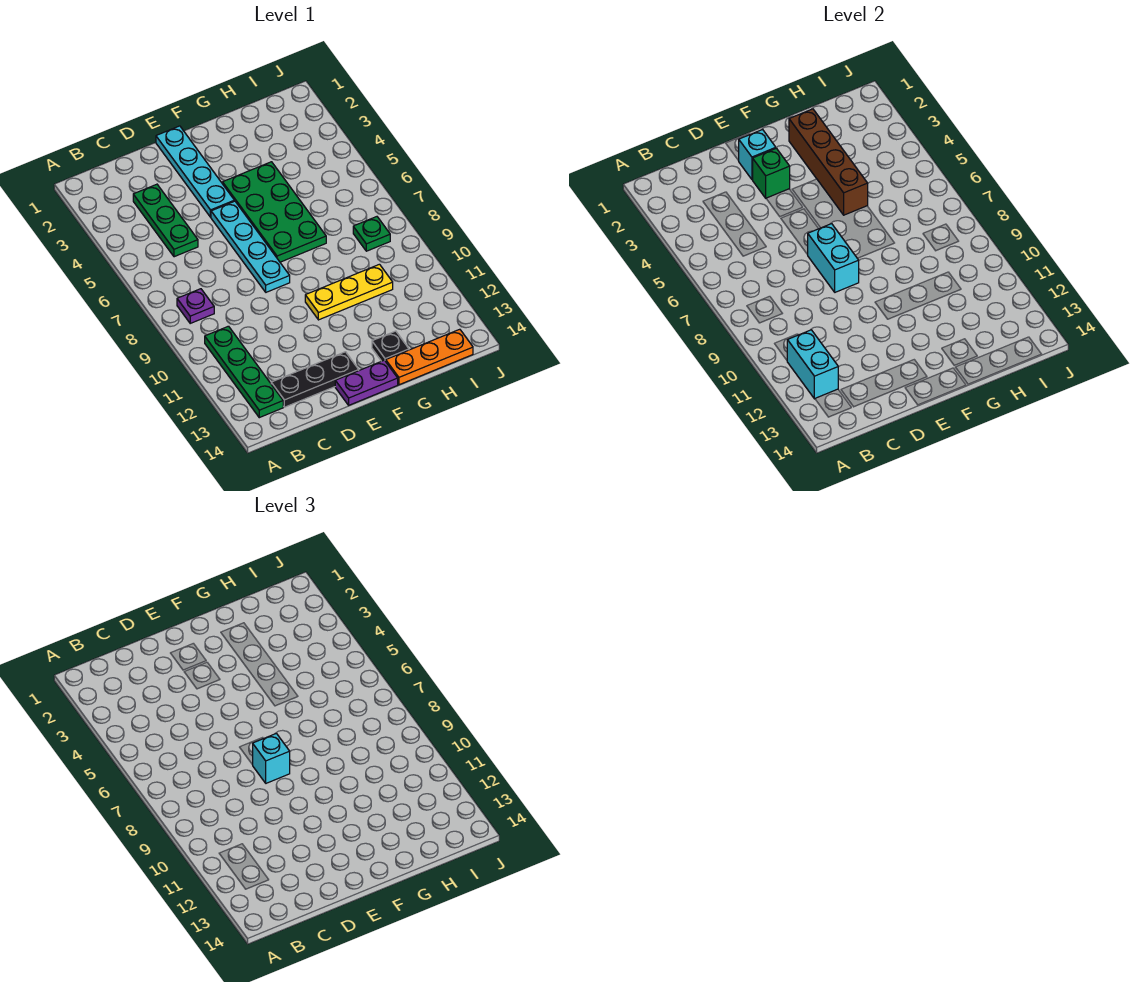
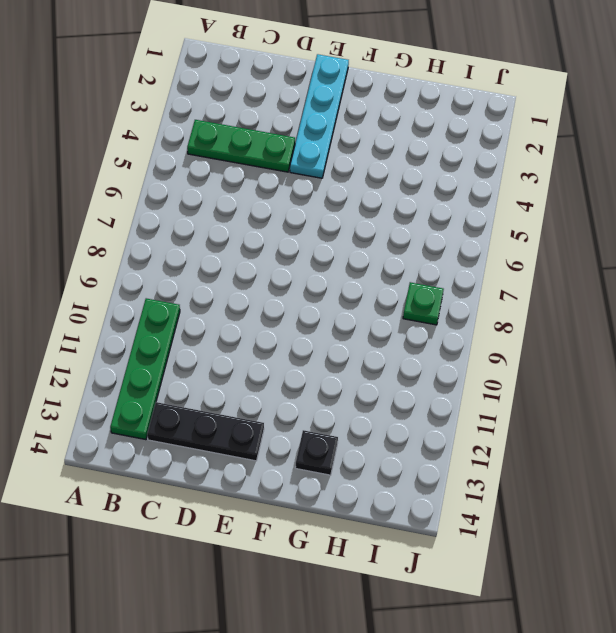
green 1x3 plate [187,120,295,172] -> green 1x3 plate turned to [133,184,198,257]
none -> purple 1x1 plate [177,289,214,323]
none -> cyan 1x4 plate [211,201,290,292]
none -> purple 1x2 plate [335,360,398,405]

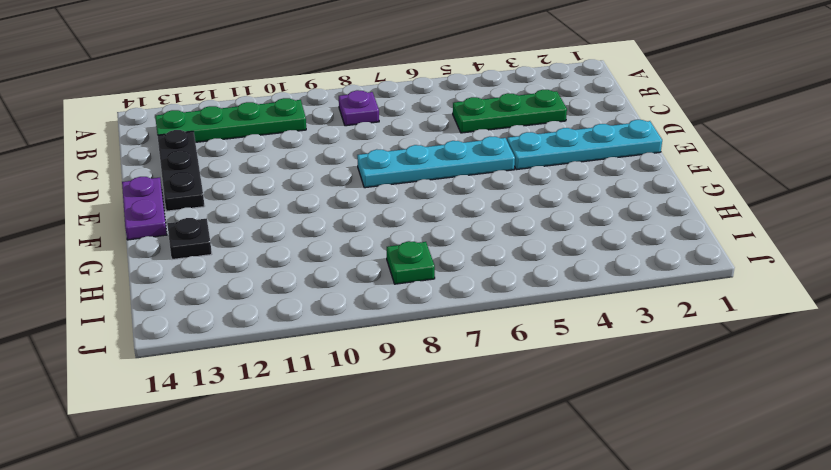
none -> green 2x4 plate [223,162,326,262]
none -> yellow 1x3 plate [305,264,393,320]
none -> orange 1x3 plate [386,329,473,385]

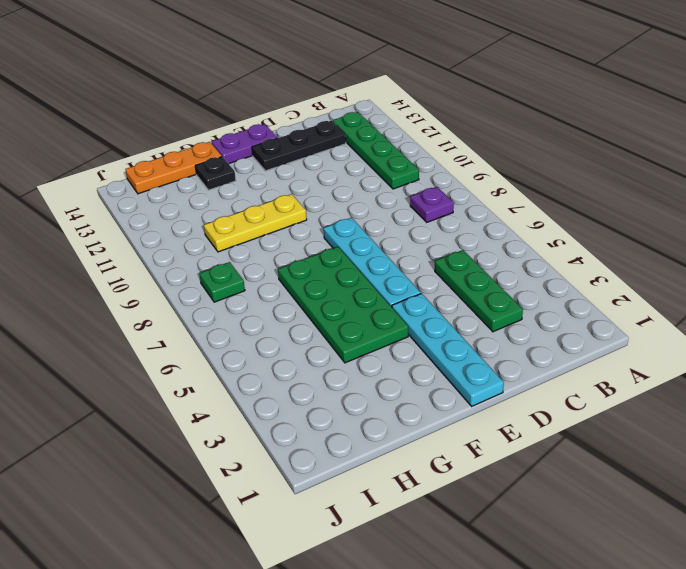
none -> cyan 1x2 brick [787,330,838,399]
none -> cyan 1x1 brick [739,130,776,179]
none -> green 1x1 brick [752,148,790,198]

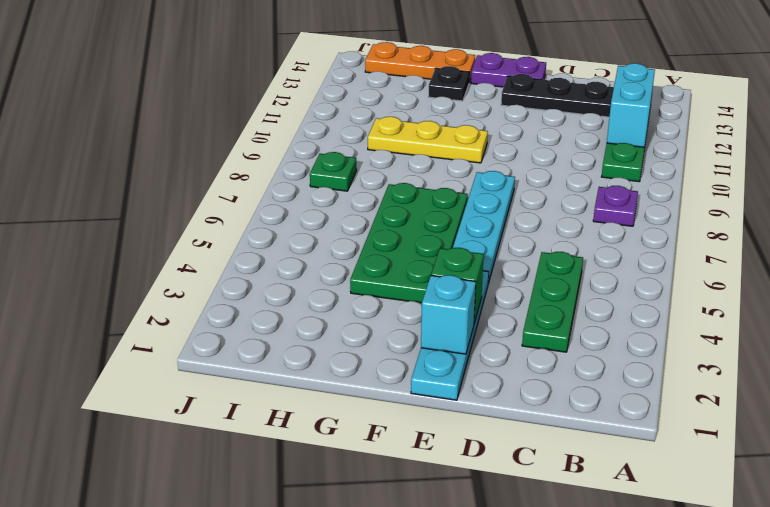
none -> cyan 1x2 brick [808,224,859,292]
none -> brown 1x4 brick [789,109,868,215]
none -> cyan 1x1 brick [253,733,290,783]

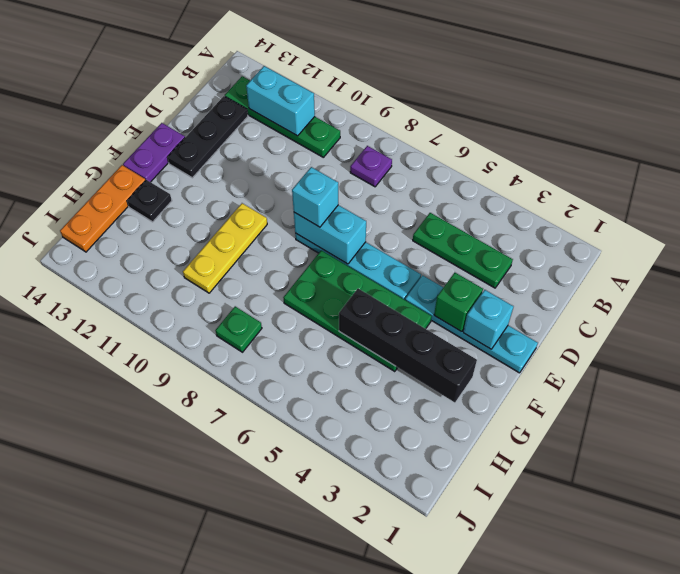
black 1x4 brick [339,289,477,402] -> brown 1x4 brick [789,109,868,215]

